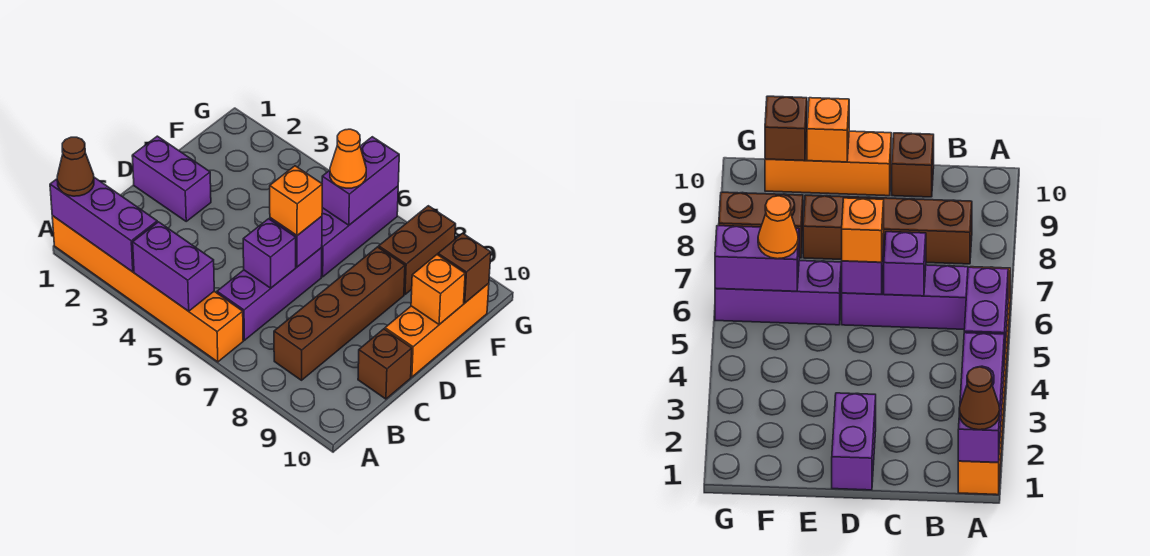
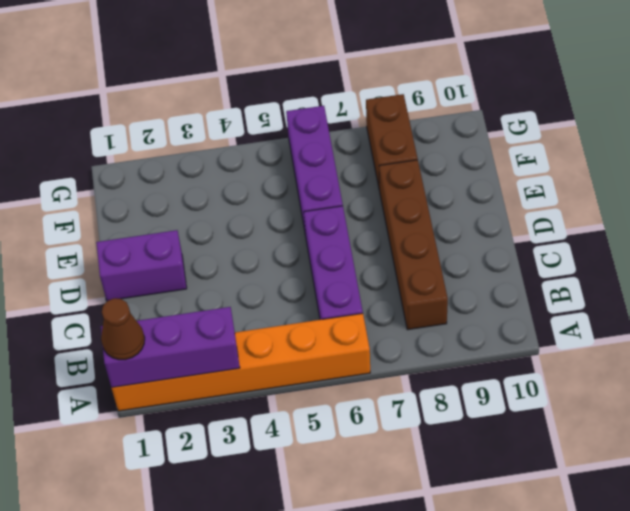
none -> brown 1x1 brick [358,329,412,399]
none -> orange 1x3 brick [385,283,489,377]
none -> purple 1x2 brick [133,222,214,311]

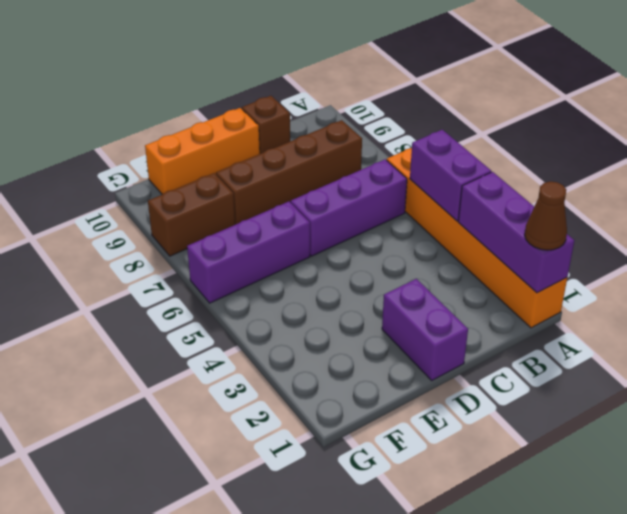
none -> purple 1x1 brick [243,219,296,288]
none -> purple 1x1 brick [270,216,322,267]
none -> orange 1x1 brick [411,255,465,325]

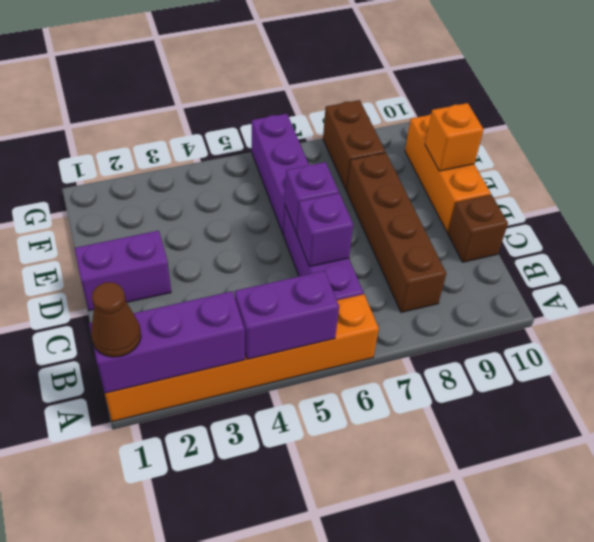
none -> purple 1x2 brick [322,137,399,225]
none -> brown 1x1 brick [438,233,491,303]
none -> orange 1x1 brick [270,166,322,235]

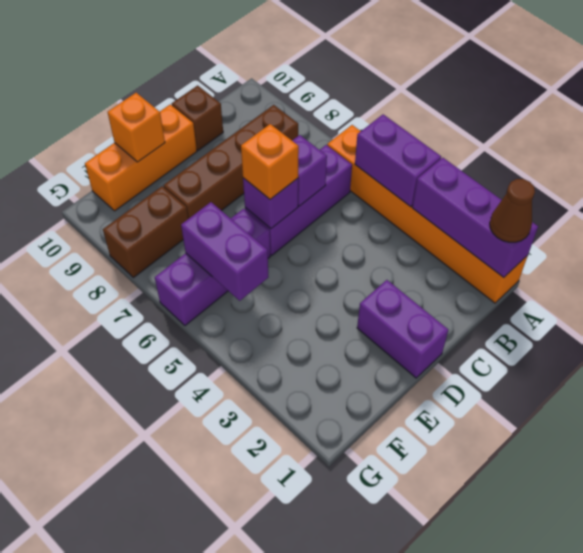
purple 1x2 brick [181,202,268,301] -> purple 1x2 brick turned to [322,137,399,225]
none -> brown 1x1 brick [438,233,491,303]
none -> orange 1x1 cone [330,129,366,188]

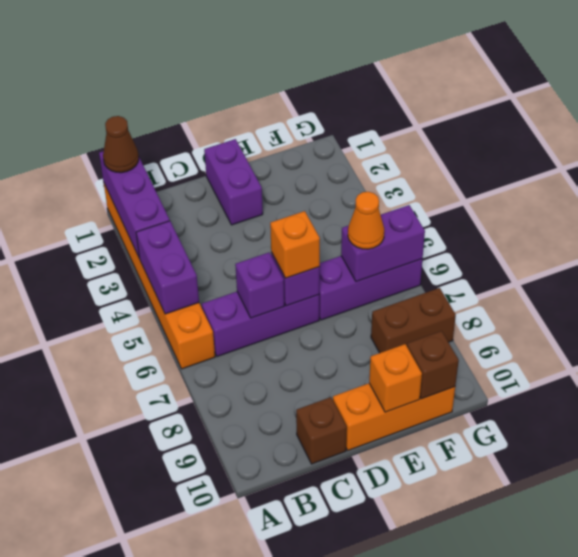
none -> brown 1x4 brick [274,247,405,380]

